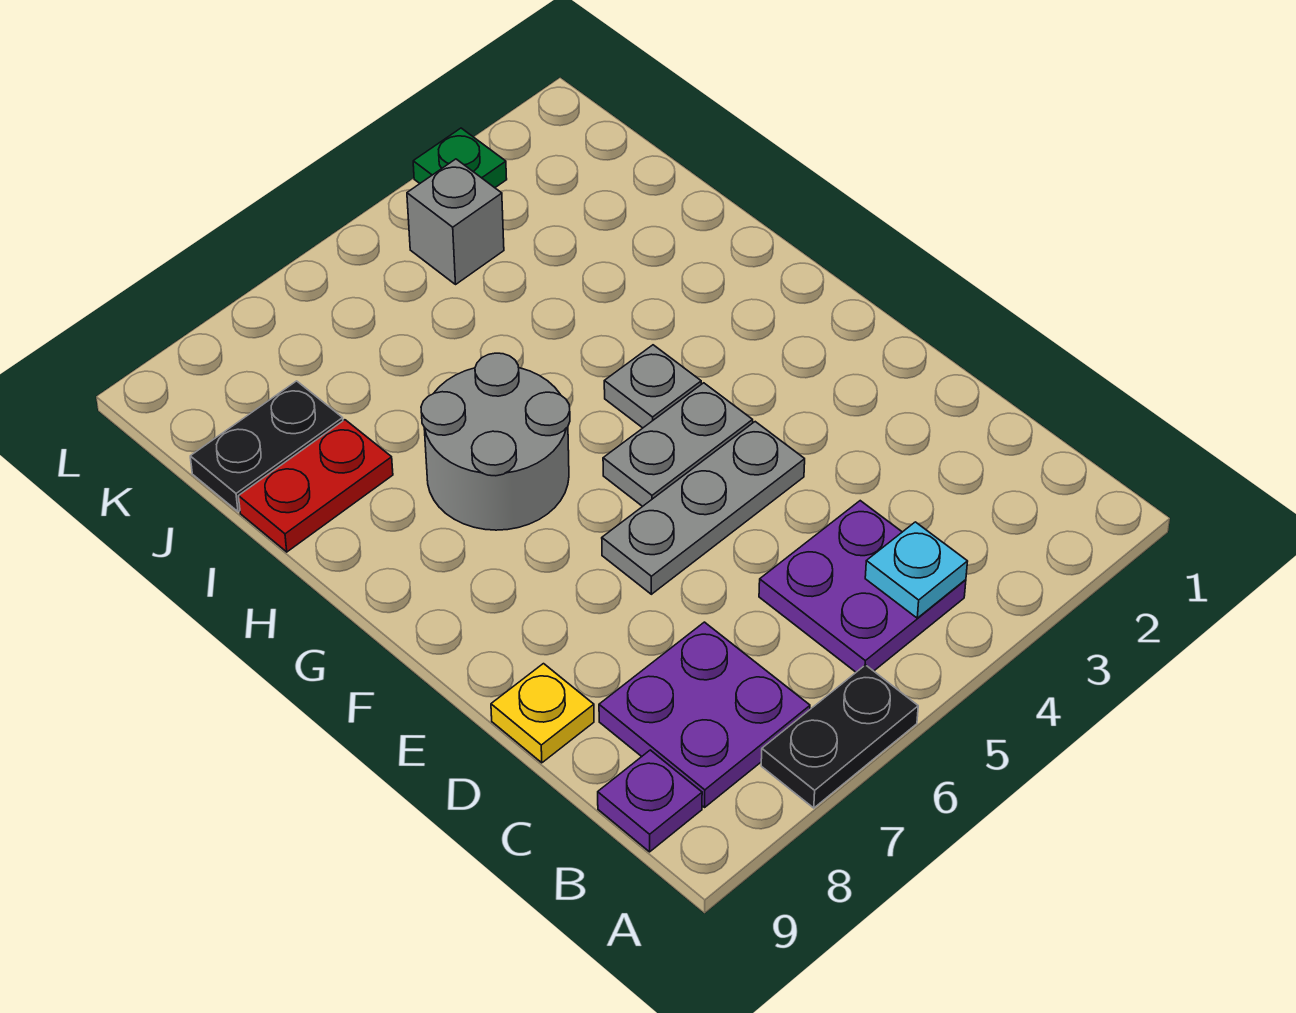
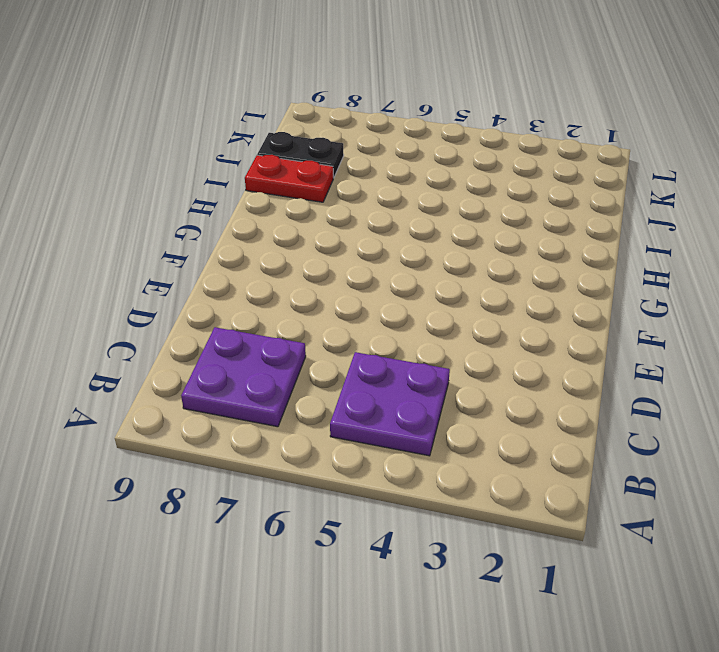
none -> black 1x2 plate [761,665,918,808]
none -> purple 1x1 plate [598,750,702,852]
none -> yellow 1x1 plate [491,664,594,763]

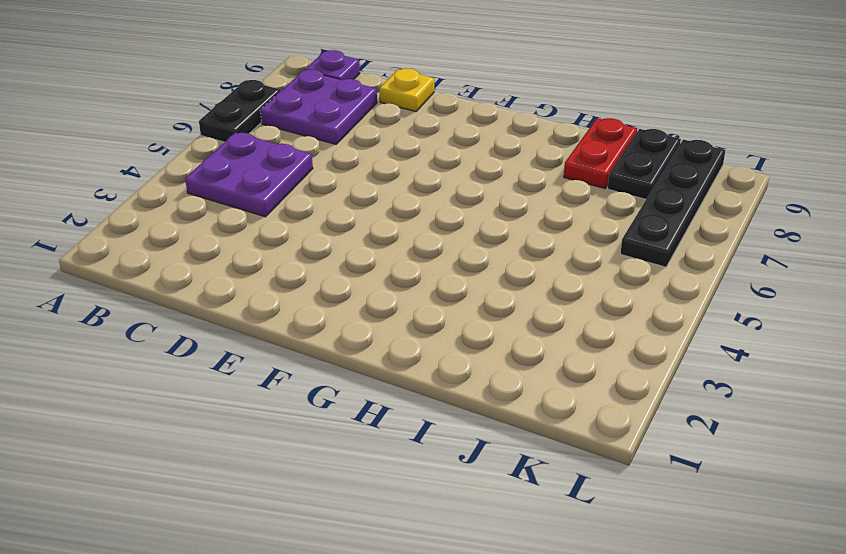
black 1x4 plate [620,140,725,267] -> none
none -> grey 1x3 plate [602,422,805,594]
none -> grey 1x2 plate [603,383,753,506]
none -> grey 1x1 plate [604,345,701,428]

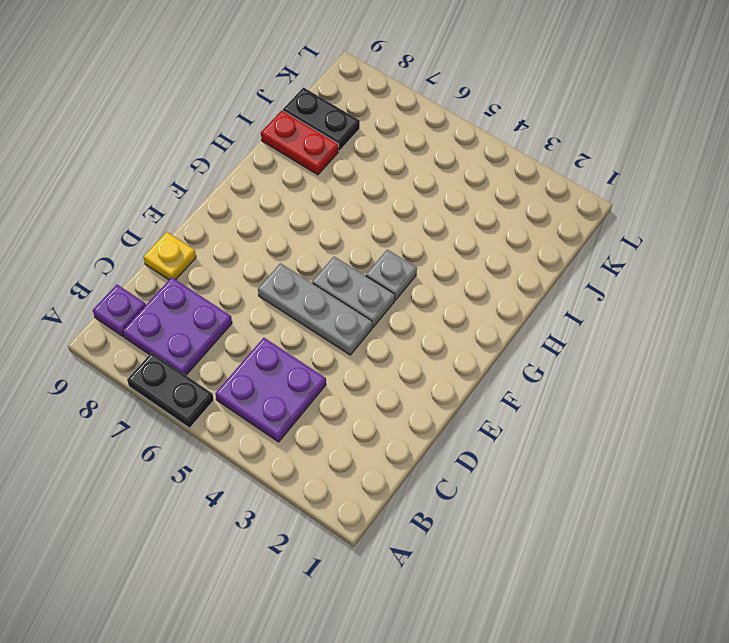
none -> grey 2x2 round brick [421,353,570,530]
none -> grey 1x1 brick [407,159,504,284]
none -> green 1x1 plate [413,128,507,188]

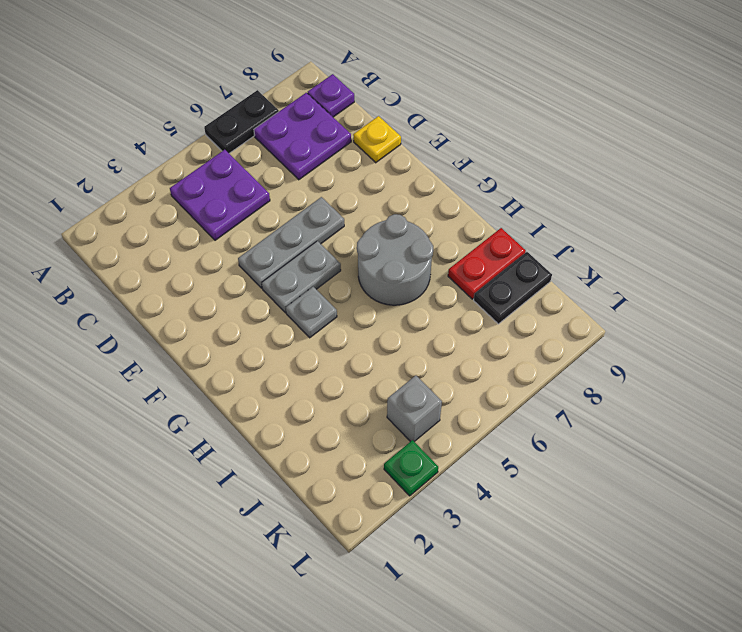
none -> cyan 1x1 plate [865,522,968,618]

